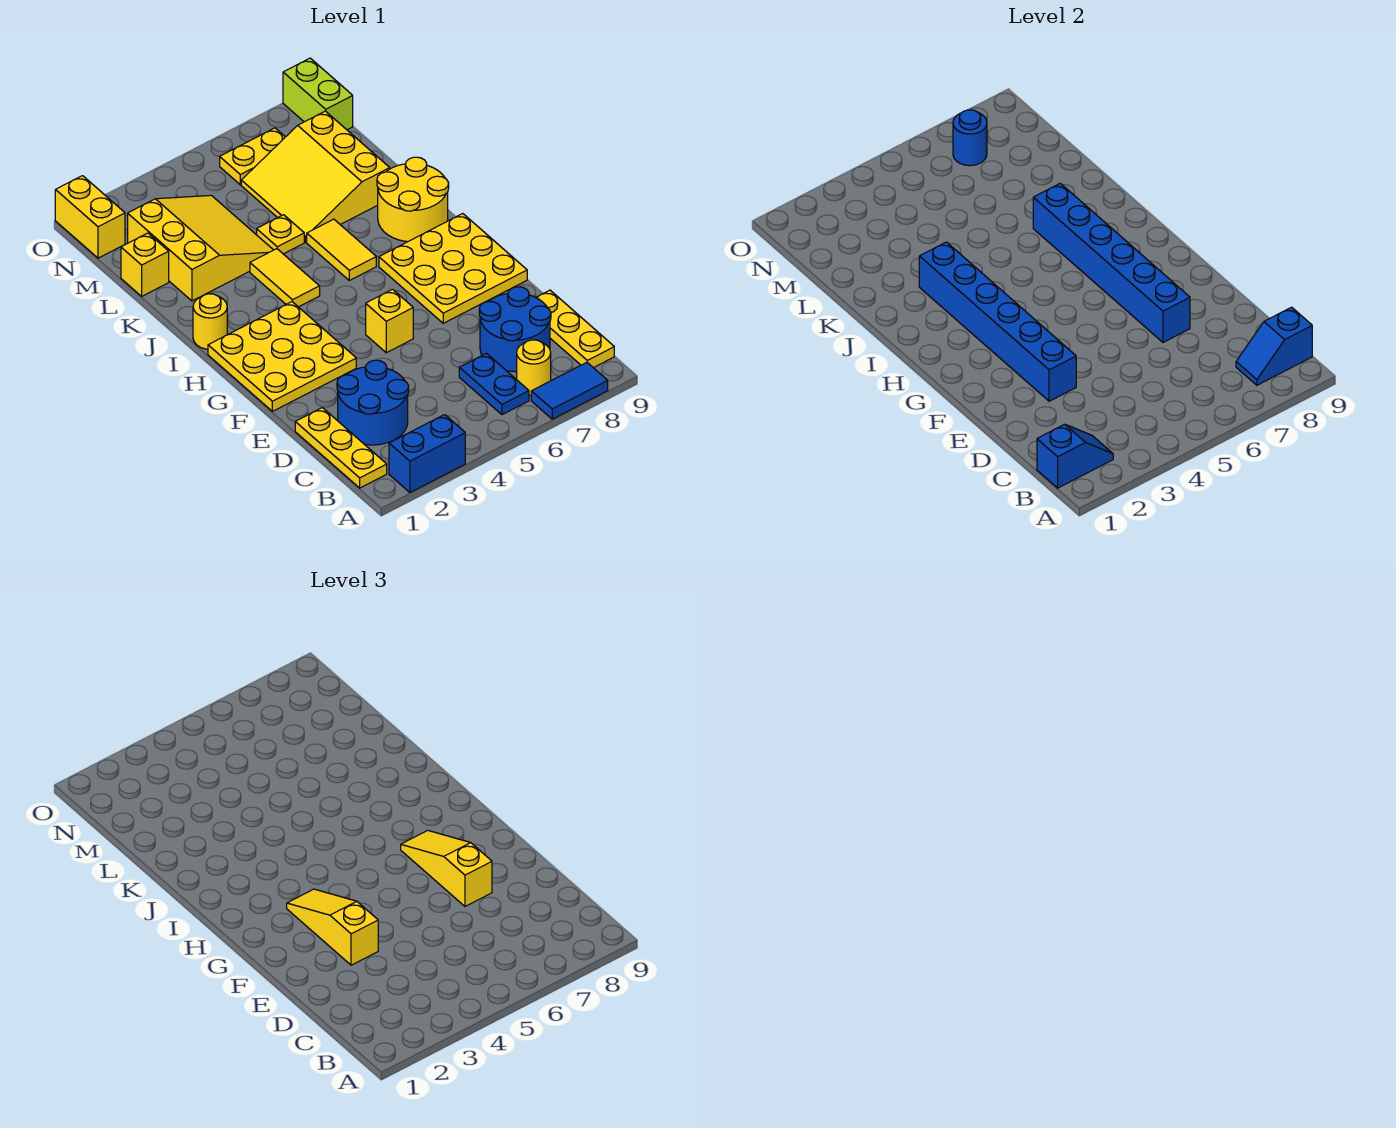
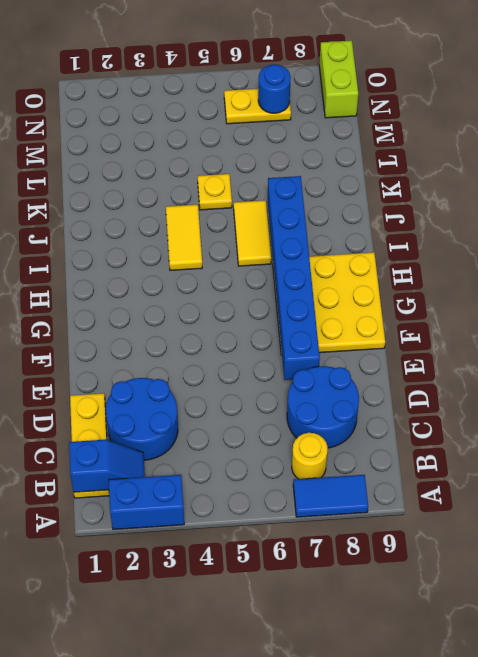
none -> blue 1x2 plate [459,353,529,415]
none -> yellow 1x3 plate [536,290,614,368]
none -> yellow 3x3 plate [208,302,356,411]

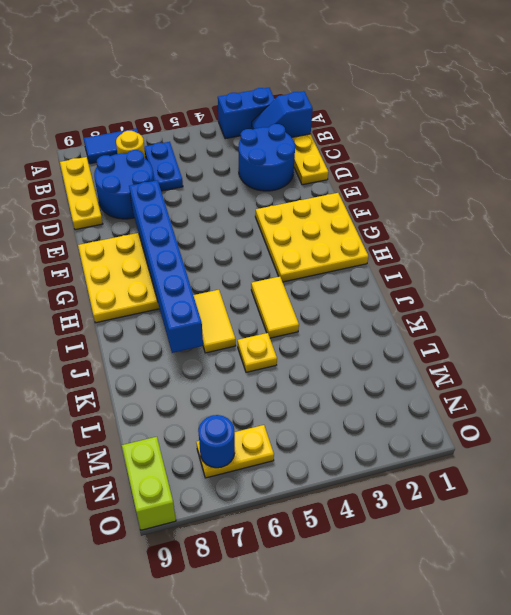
none -> yellow 1x1 brick [366,289,413,353]
none -> yellow 1x1 round brick [193,294,227,349]
none -> yellow 2x2 round brick [377,157,449,242]

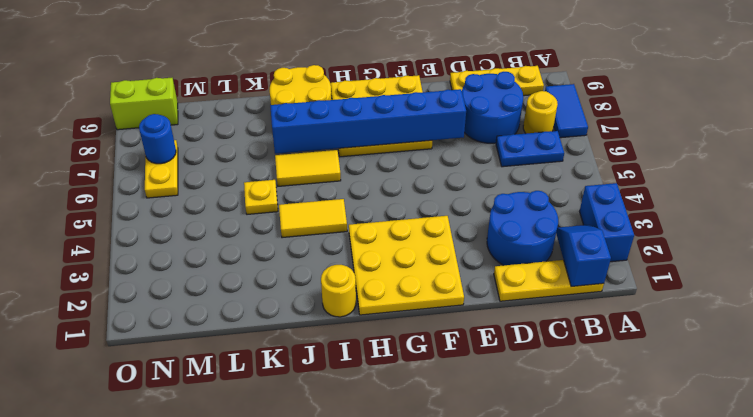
none -> yellow 1x1 brick [366,289,413,353]
none -> yellow 3x3 slope [128,195,273,301]
none -> yellow 3x3 slope [241,111,390,242]

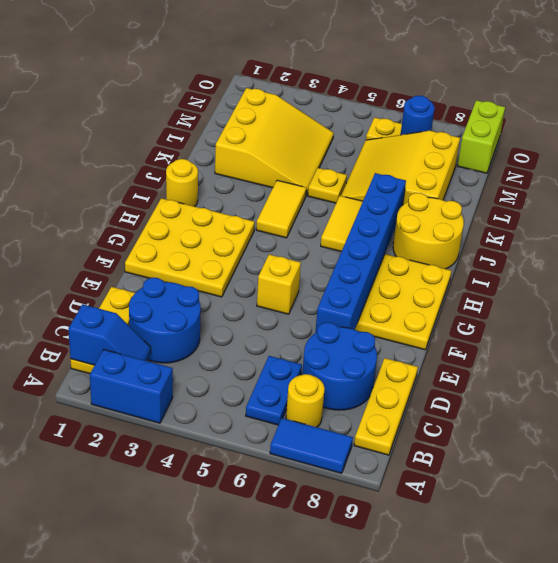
none -> yellow 1x1 brick [121,233,169,296]
none -> yellow 1x2 brick [55,176,125,258]
none -> blue 1x2 slope [1236,307,1312,385]

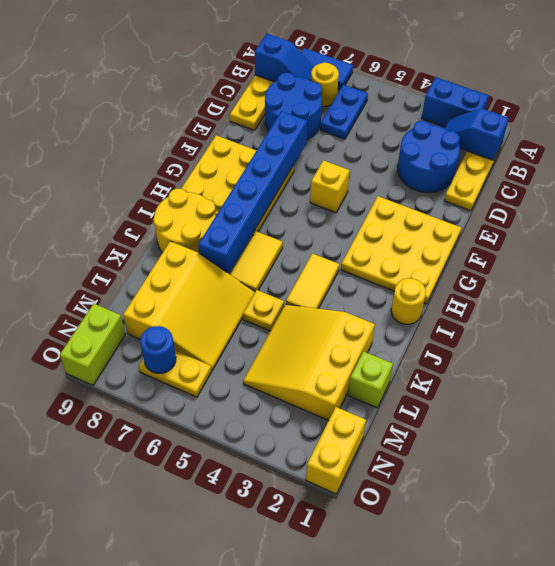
lime 1x1 brick [348,351,393,408] -> yellow 1x1 brick [121,233,169,296]
none -> blue 1x6 brick [919,242,1076,401]
none -> yellow 1x3 slope [287,889,378,965]
none -> yellow 1x3 slope [401,830,492,906]

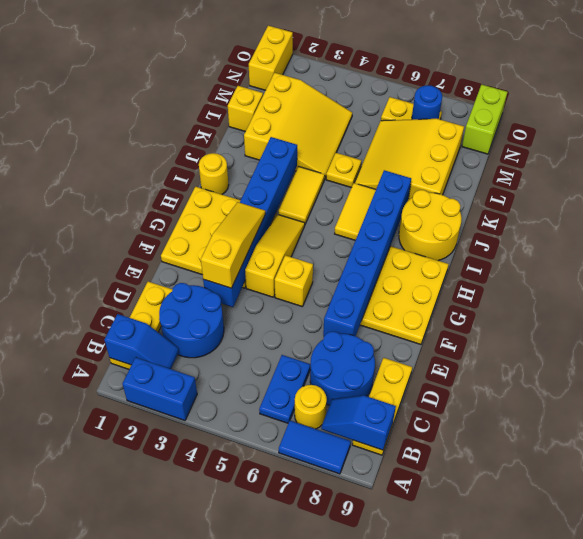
yellow 1x3 slope [245,214,305,297] -> yellow 1x3 slope moved to [401,830,492,906]

